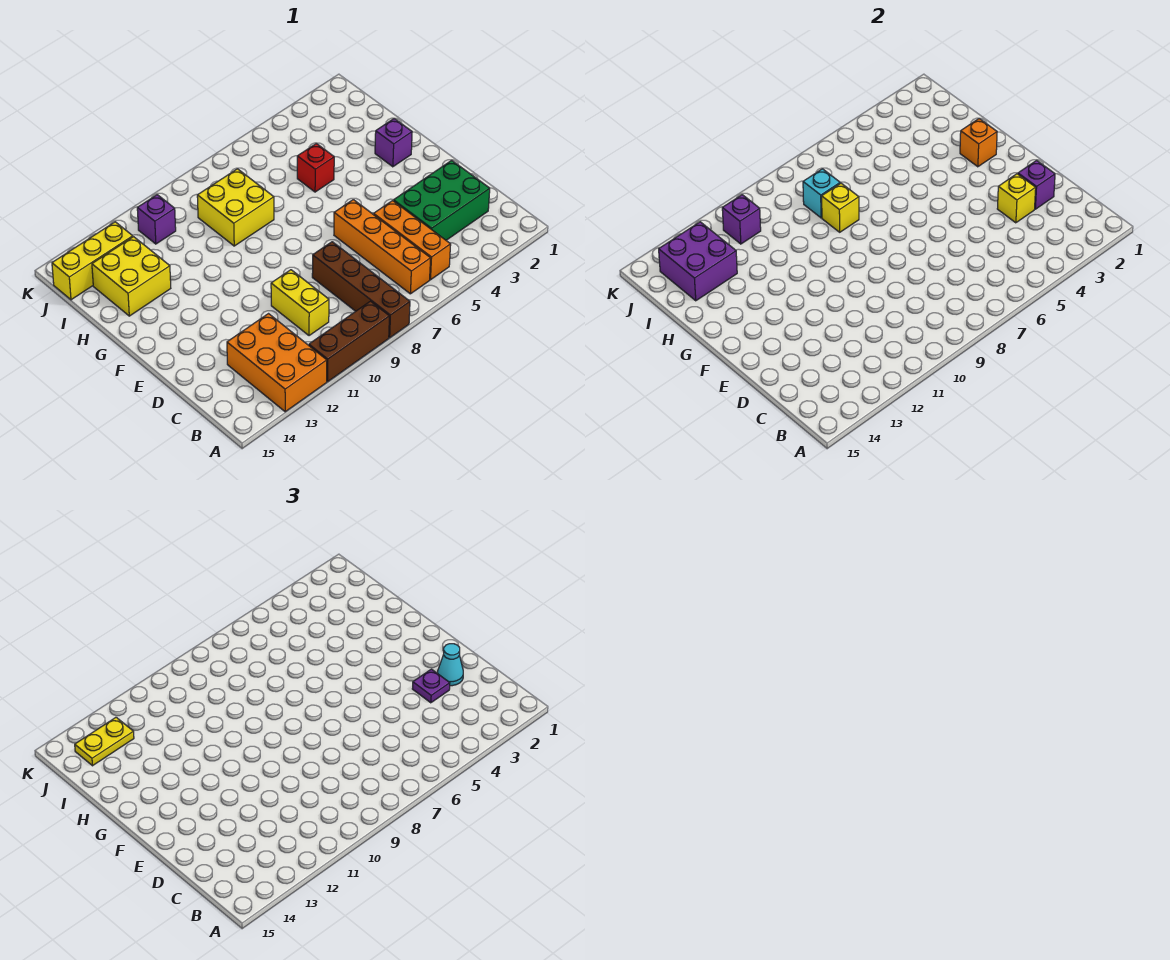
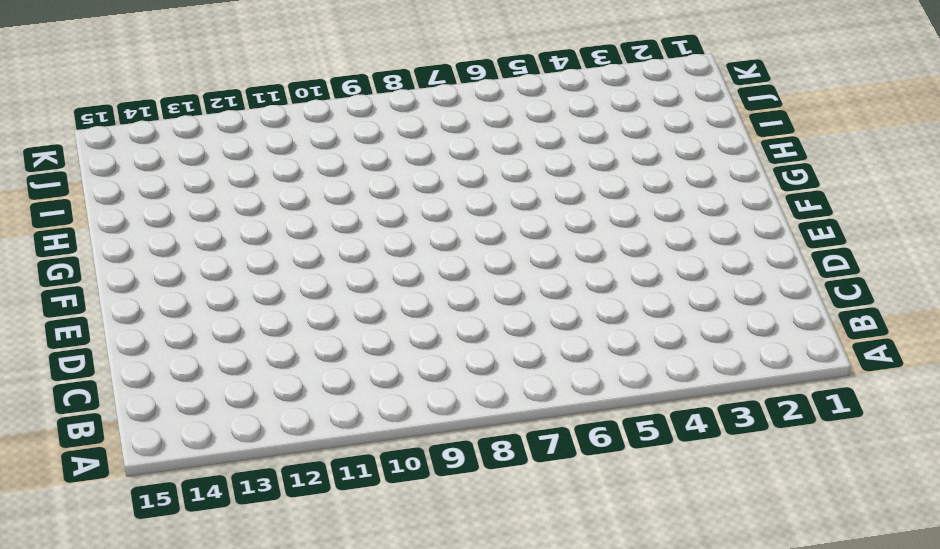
none -> brown 1x4 brick [312,242,410,338]
none -> brown 1x3 brick [309,301,389,382]
none -> orange 2x3 brick [227,314,327,412]

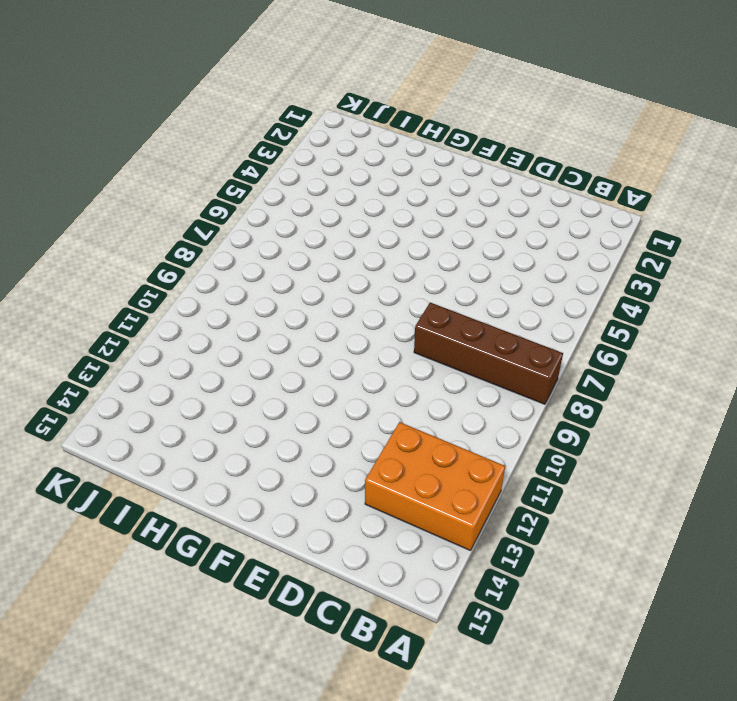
none -> brown 1x3 brick [309,301,389,382]
none -> orange 1x3 brick [374,201,451,280]
none -> orange 1x4 brick [334,200,431,294]

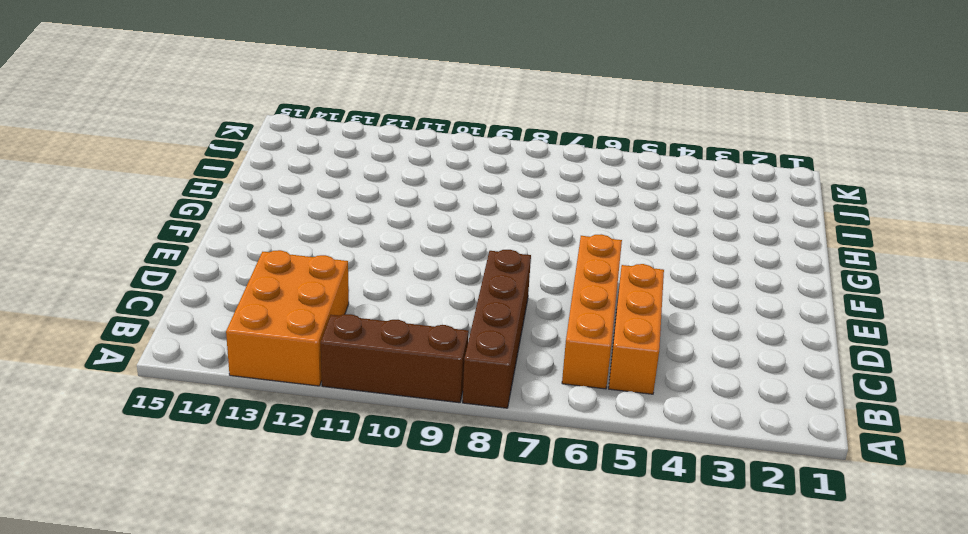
none -> green 2x3 brick [394,160,490,240]
none -> yellow 1x2 brick [271,270,329,336]
none -> purple 1x1 brick [375,119,412,167]

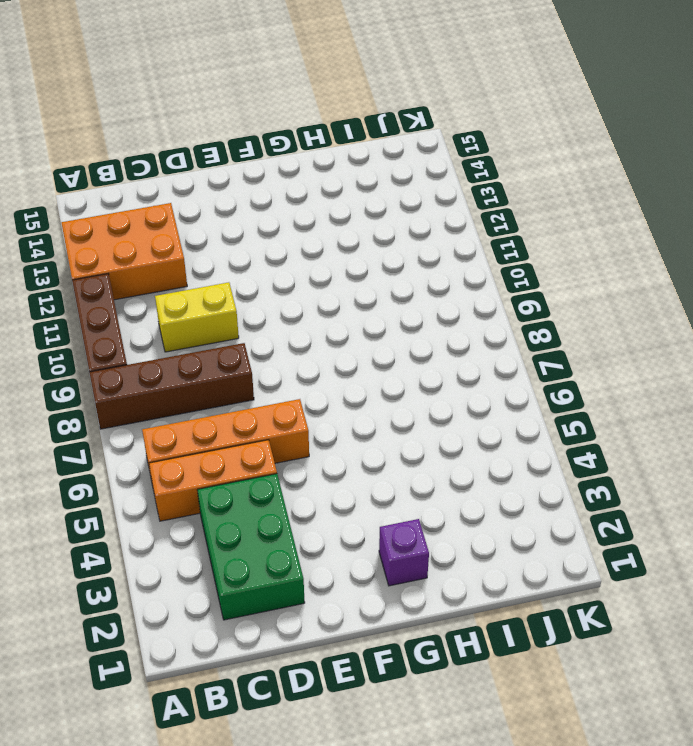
none -> red 1x1 brick [297,144,334,192]
none -> yellow 2x2 brick [197,169,274,246]
none -> yellow 2x2 brick [92,237,171,316]

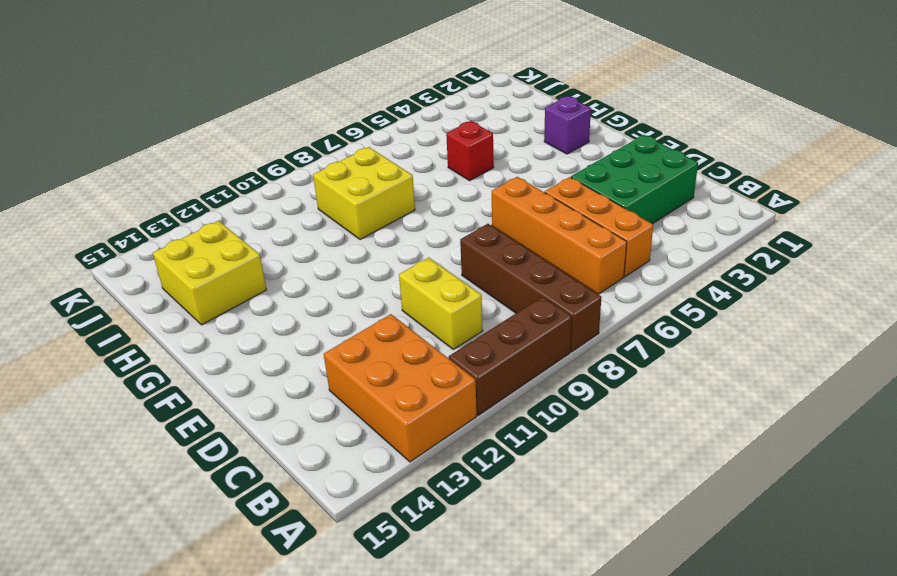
none -> purple 1x1 brick [137,195,176,244]
none -> yellow 1x3 brick [52,222,133,300]
none -> purple 1x1 brick [1018,160,1055,209]

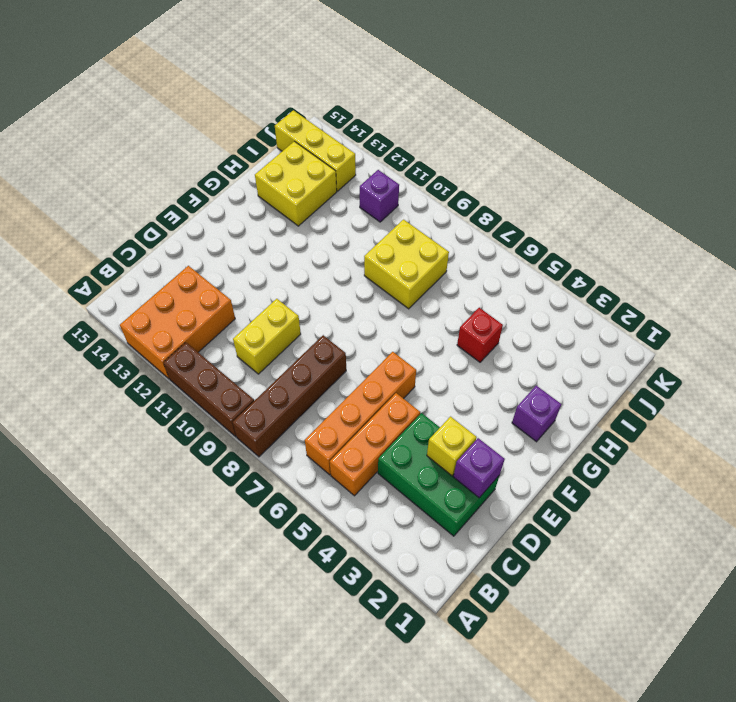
none -> orange 1x1 brick [960,119,997,167]
none -> yellow 1x1 brick [822,183,859,232]
none -> cyan 1x1 brick [803,169,840,218]

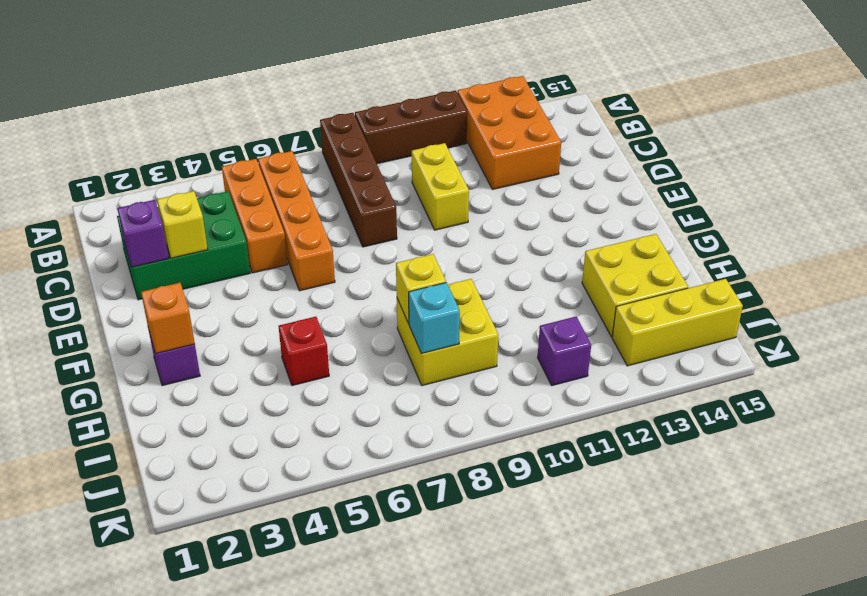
none -> purple 2x2 brick [659,222,737,301]
none -> purple 1x1 brick [722,195,761,244]
none -> cyan 1x1 cone [438,644,463,686]

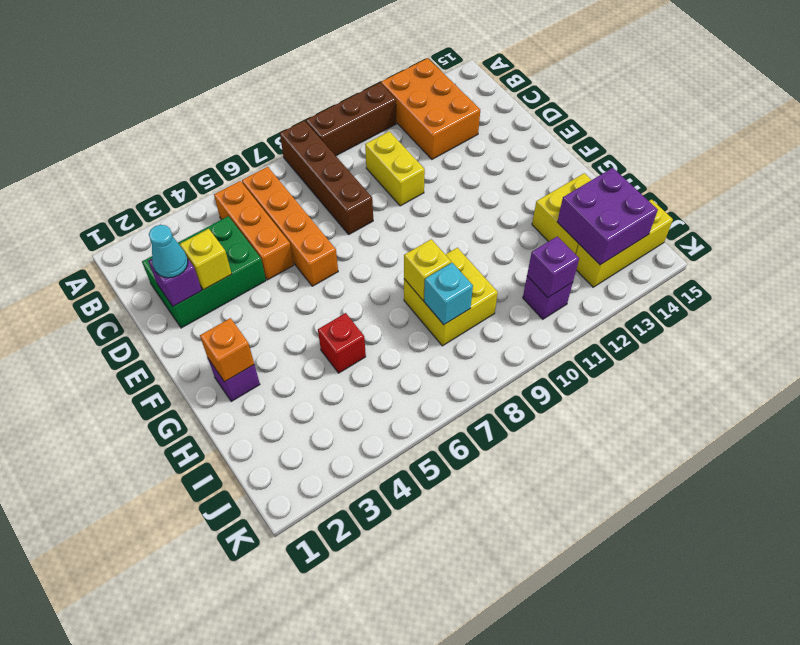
none -> purple 1x1 plate [412,669,450,703]
none -> yellow 1x2 plate [75,717,134,766]

